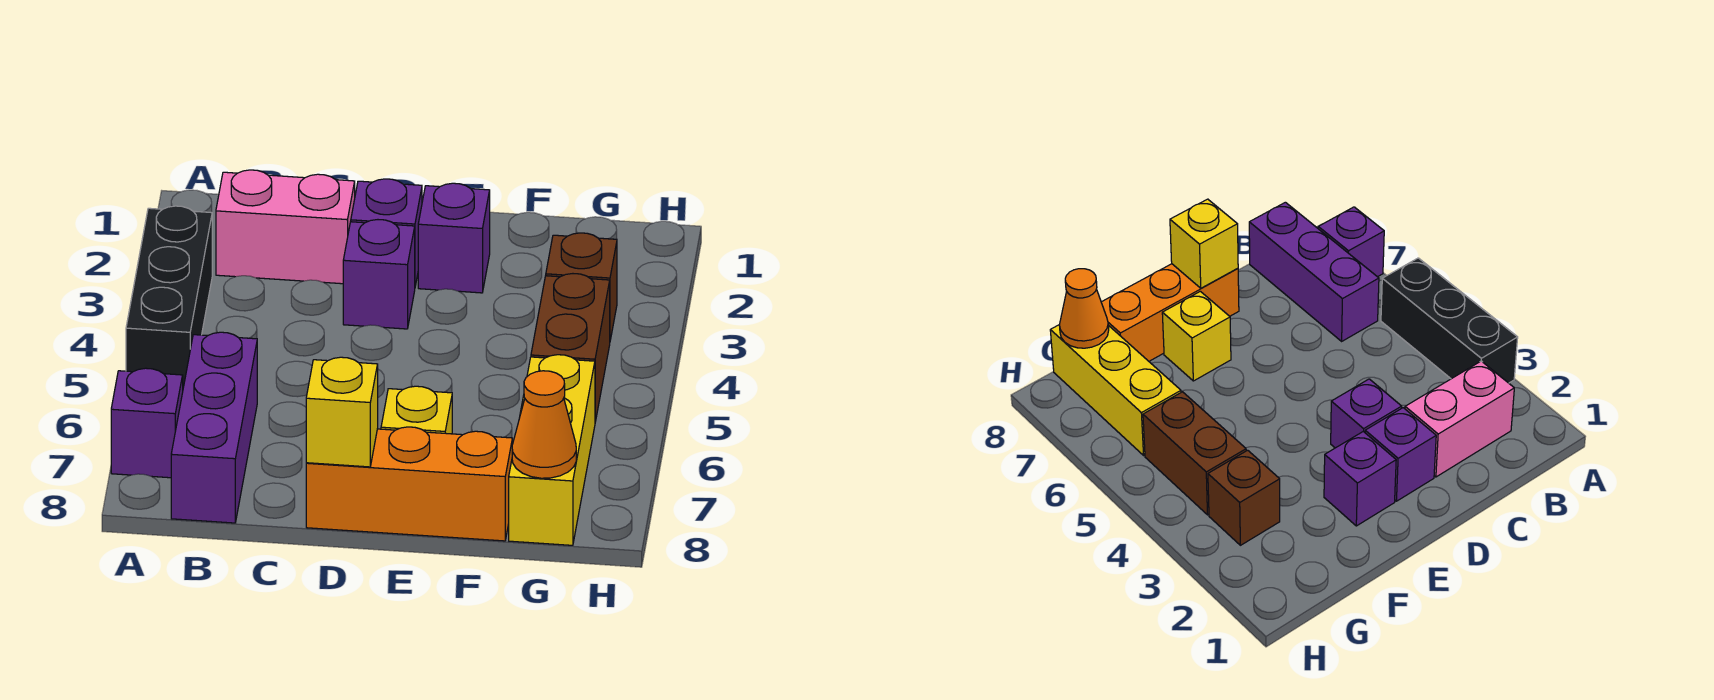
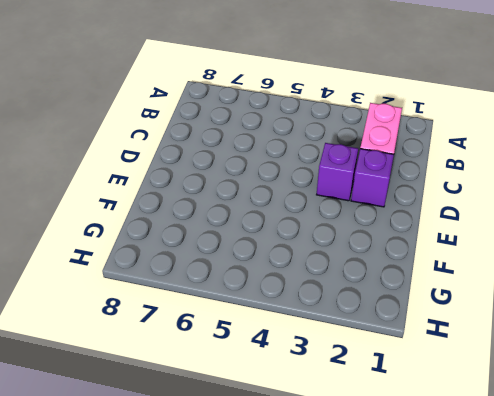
none -> black 1x3 brick [126,206,212,387]
none -> purple 1x1 brick [111,368,183,478]
none -> purple 1x3 brick [171,332,257,523]

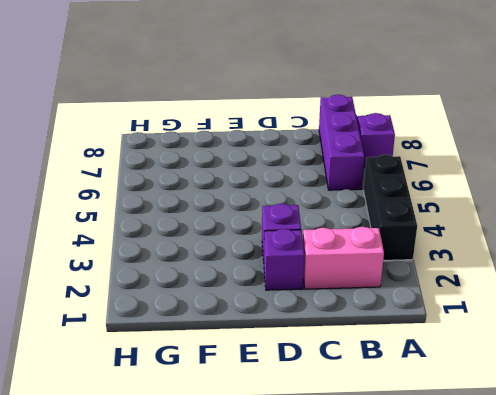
none -> orange 1x3 brick [306,427,512,541]
none -> purple 1x1 brick [418,183,490,293]
none -> yellow 1x1 brick [381,386,452,434]

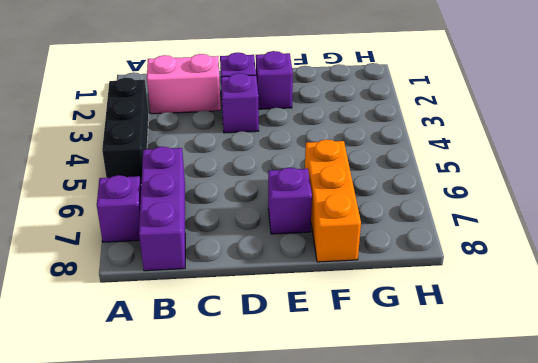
purple 1x1 brick [268,168,312,234] -> yellow 1x1 brick [381,386,452,434]
orange 1x3 brick [305,139,361,262] -> orange 1x3 brick turned to [306,427,512,541]
none -> brown 1x1 brick [546,233,617,340]
none -> brown 1x2 brick [531,274,610,422]
none -> yellow 1x3 brick [509,355,595,545]

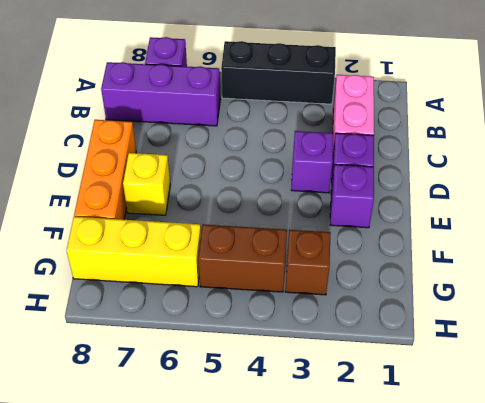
none -> yellow 1x1 brick [306,357,378,467]
none -> orange 1x1 cone [512,371,576,478]

